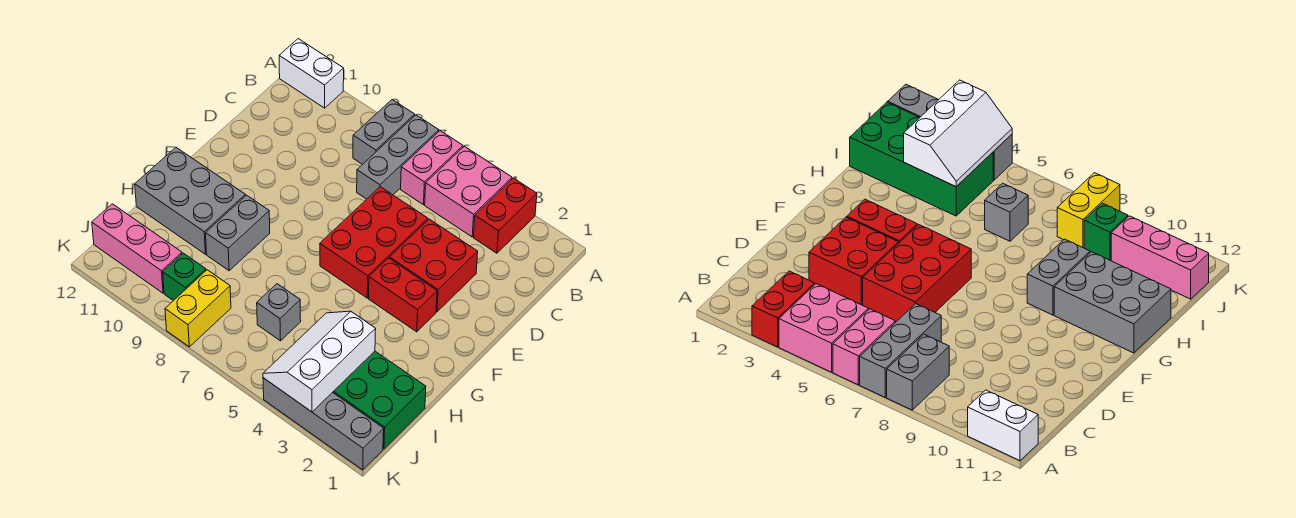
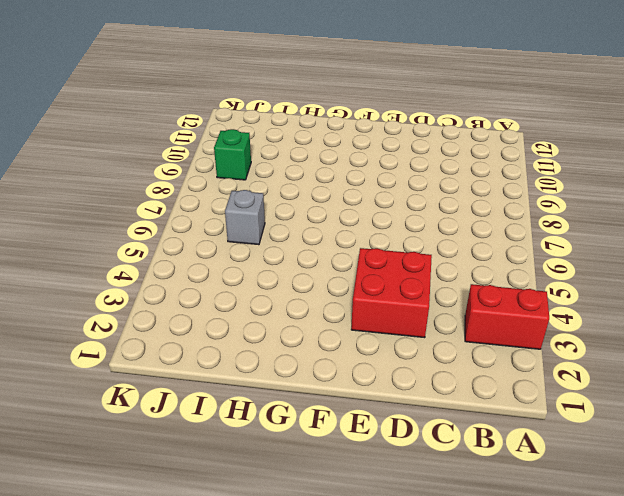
none -> pink 2x2 brick [425,146,512,237]
none -> pink 1x2 brick [401,131,463,205]
none -> grey 1x3 brick [357,115,439,199]

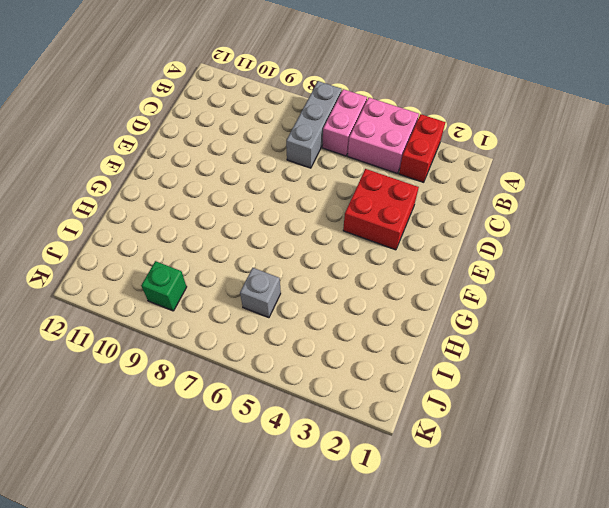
none -> grey 1x2 brick [353,100,415,165]
none -> white 1x2 brick [279,39,344,108]
none -> red 2x3 brick [320,187,428,298]

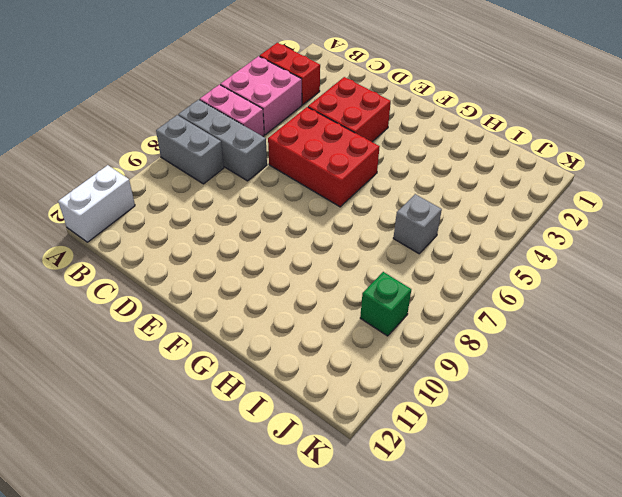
none -> red 1x2 brick [369,258,437,332]
none -> grey 1x2 brick [206,195,270,271]
none -> grey 2x3 brick [135,148,245,254]

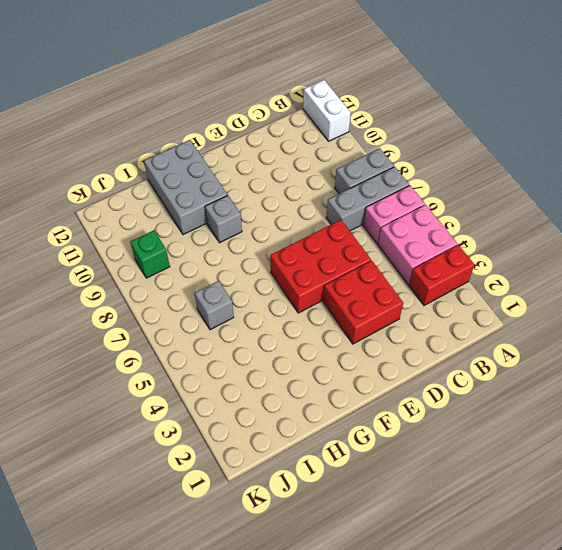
grey 1x1 brick [205,195,242,243] -> grey 1x2 brick [206,195,270,271]
none -> red 1x2 brick [369,258,437,332]
none -> green 2x4 brick [333,351,426,449]
none -> yellow 1x2 brick [165,270,231,347]

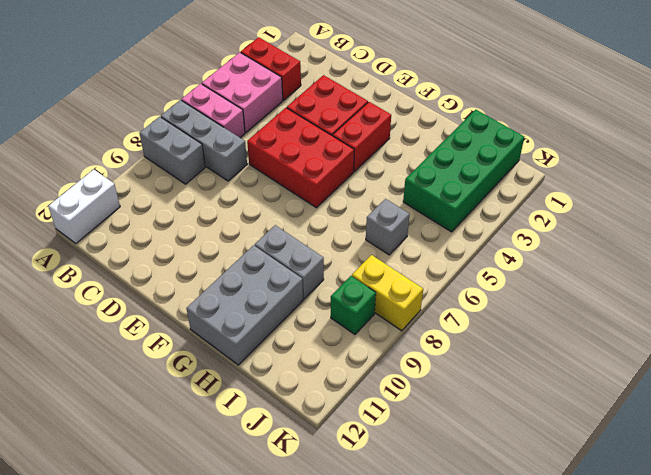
none -> pink 1x3 brick [92,204,182,293]
none -> grey 1x4 brick [263,378,384,470]
none -> white 2x3 slope [263,311,376,412]

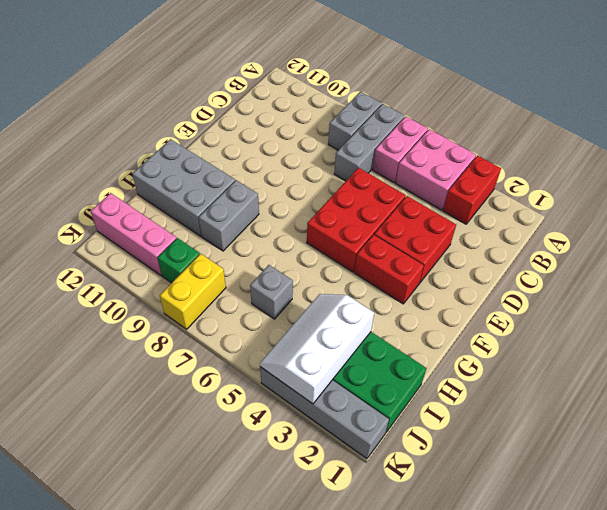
none -> white 1x2 brick [279,39,344,108]

